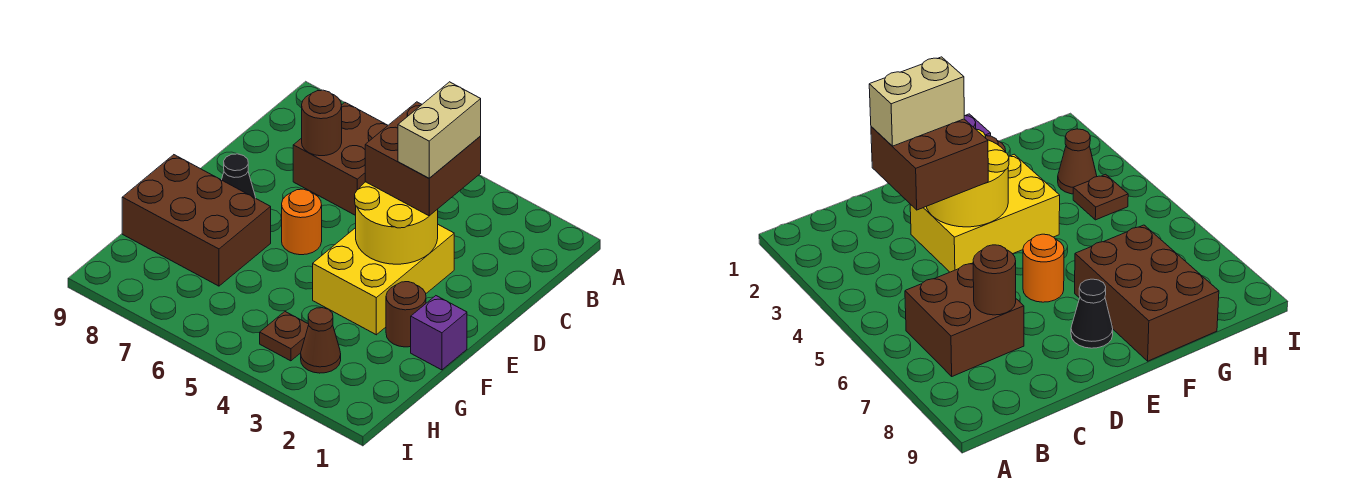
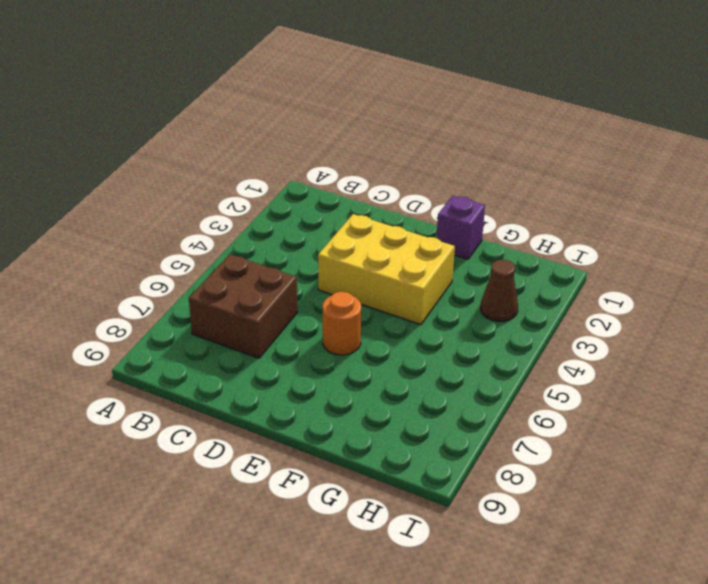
none -> black 1x1 cone [222,154,256,198]
none -> brown 1x1 round brick [386,282,426,347]
none -> brown 2x3 brick [122,155,271,286]

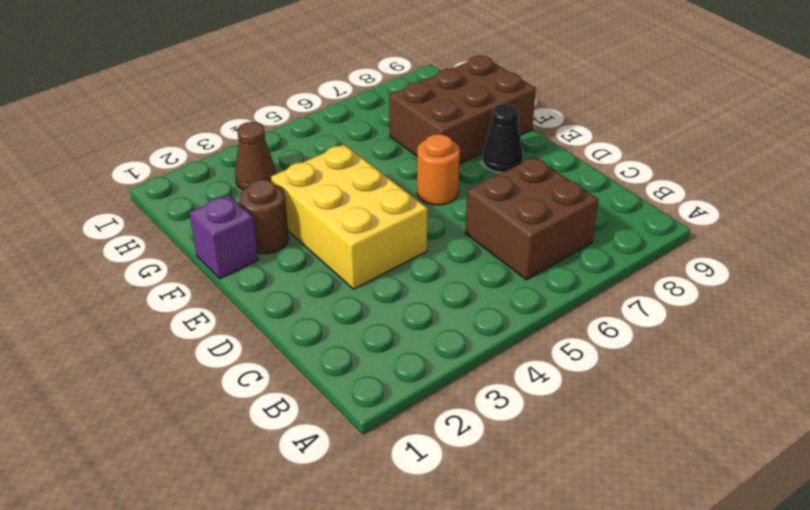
none -> brown 1x1 plate [260,312,309,361]
none -> brown 1x1 round brick [302,90,342,156]
none -> yellow 2x2 round brick [355,182,438,264]

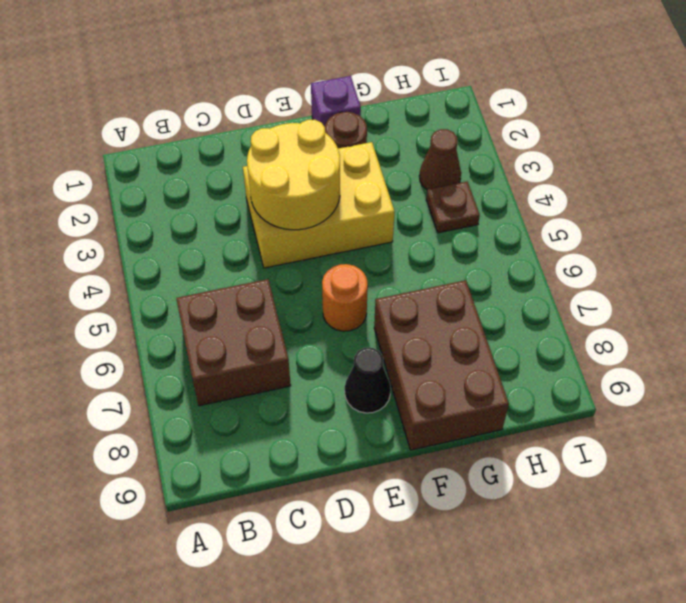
none -> brown 1x1 round brick [302,90,342,156]
none -> brown 2x2 brick [365,102,481,216]
none -> tan 1x2 brick [398,82,481,178]

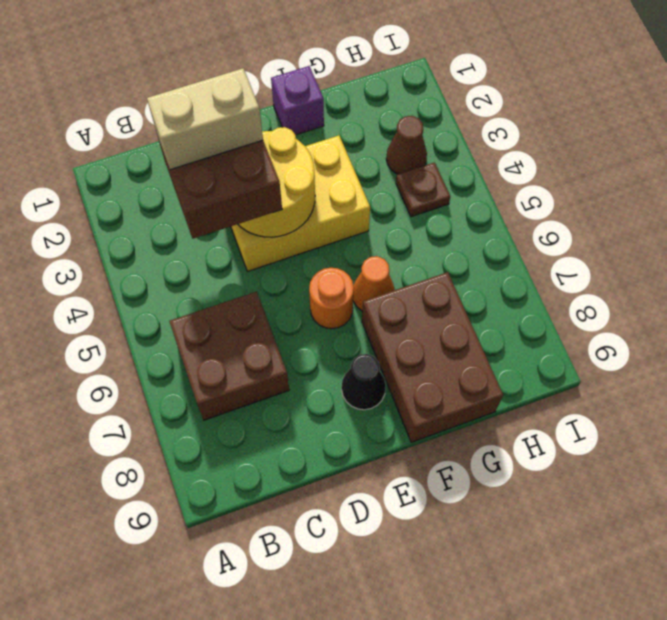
orange 1x1 cone [353,256,395,311] -> none
none -> brown 1x1 round brick [386,282,426,347]
none -> brown 1x1 round brick [302,90,342,156]

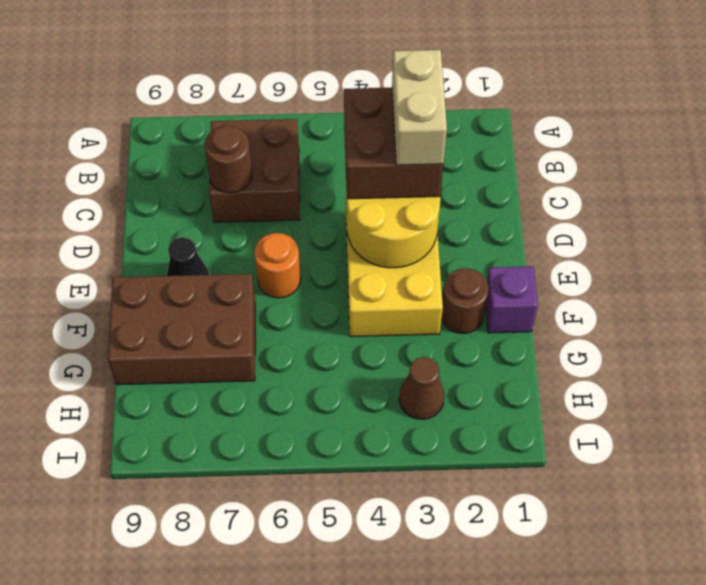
none -> brown 1x1 plate [260,312,309,361]

